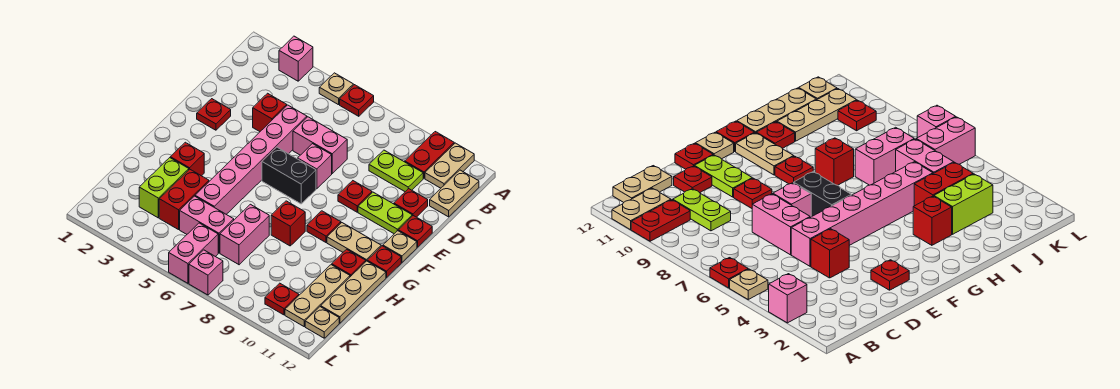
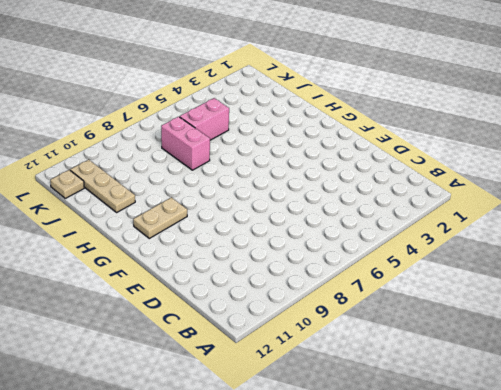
none -> pink 1x1 brick [279,36,313,81]
none -> tan 1x1 plate [319,73,353,105]
none -> red 1x1 plate [340,85,374,116]
none -> red 1x2 plate [405,132,454,178]

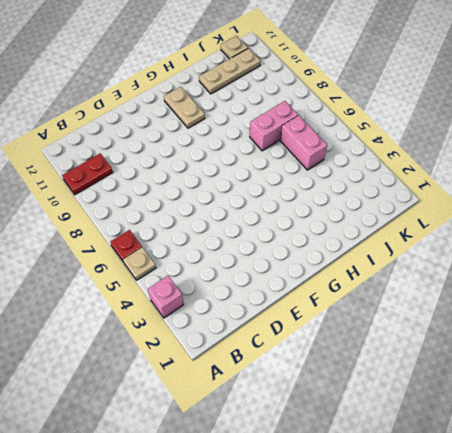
none -> tan 1x2 plate [425,143,474,188]
none -> tan 1x2 plate [430,170,479,217]
none -> lime 1x2 plate [369,150,423,192]
none -> red 1x1 brick [253,93,287,132]

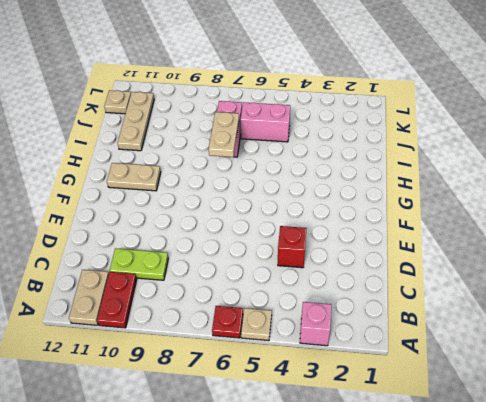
tan 1x2 plate [209,112,239,157] -> tan 1x2 plate moved to [430,170,479,217]
none -> pink 1x6 brick [195,105,307,214]
none -> pink 1x2 brick [293,117,347,173]
none -> red 1x1 plate [394,189,428,217]
none -> red 1x1 plate [197,99,231,130]

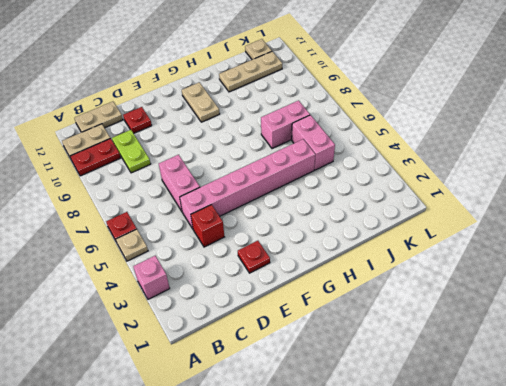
none -> pink 1x1 brick [298,144,332,189]
none -> red 1x1 plate [338,181,372,212]
none -> lime 1x2 plate [358,192,412,234]
none -> red 1x1 plate [398,216,432,247]

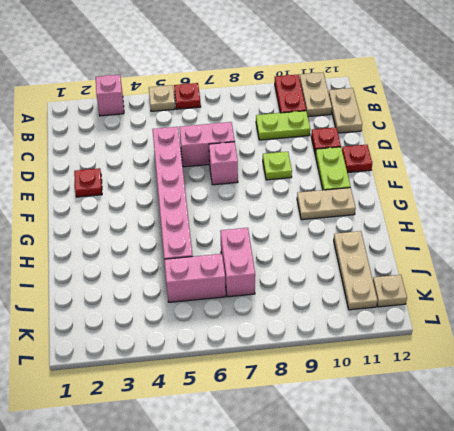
lime 1x1 plate [263,152,292,180] -> red 1x1 plate [338,181,372,212]
lime 1x2 plate [315,147,350,190] -> lime 1x2 plate turned to [358,192,412,234]
none -> red 1x1 brick [253,93,287,132]
none -> black 1x2 brick [262,147,316,204]
none -> tan 1x1 plate [383,231,417,262]
none -> red 1x1 plate [307,211,341,242]

